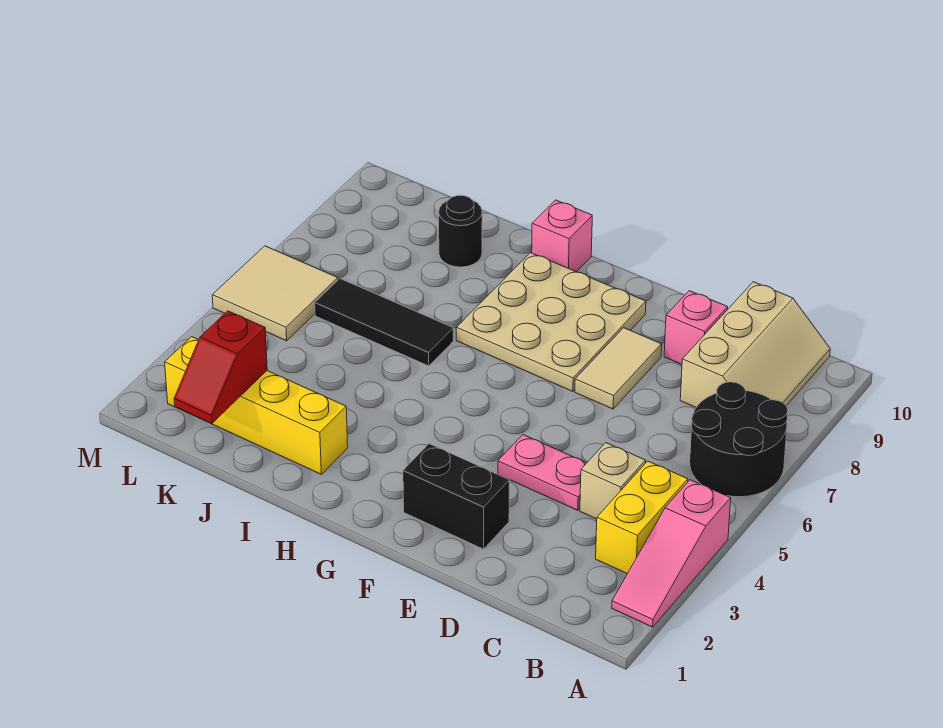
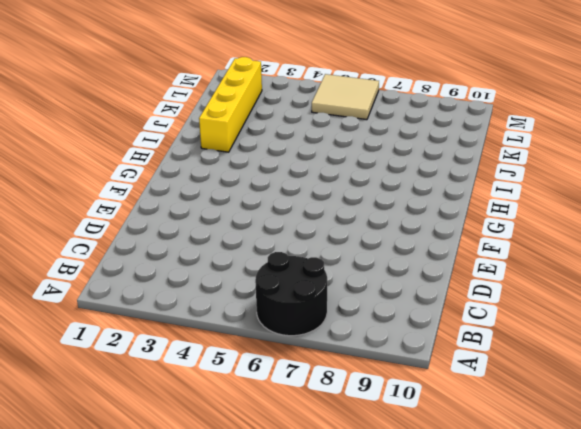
none -> pink 1x3 slope [612,480,731,627]
none -> yellow 1x2 brick [596,461,688,574]
none -> tan 2x3 slope [680,282,830,407]

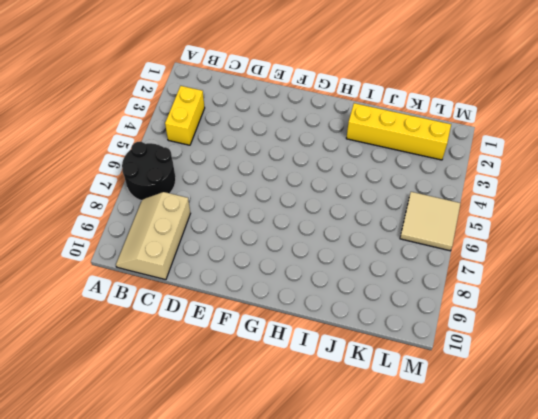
none -> pink 1x3 slope [612,480,731,627]
none -> tan 1x1 brick [580,443,646,519]
none -> pink 1x2 plate [498,435,586,510]

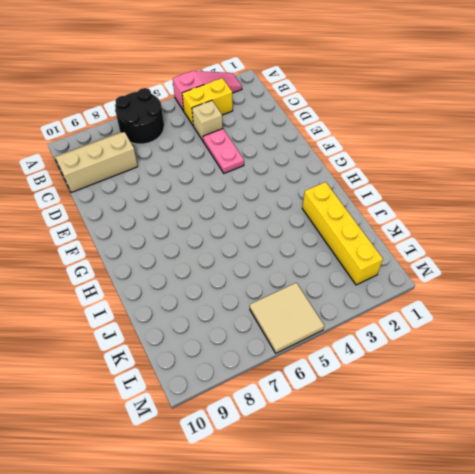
none -> pink 1x1 brick [664,291,728,364]
none -> black 1x2 brick [403,444,509,549]
none -> tan 1x2 tile [575,328,662,409]

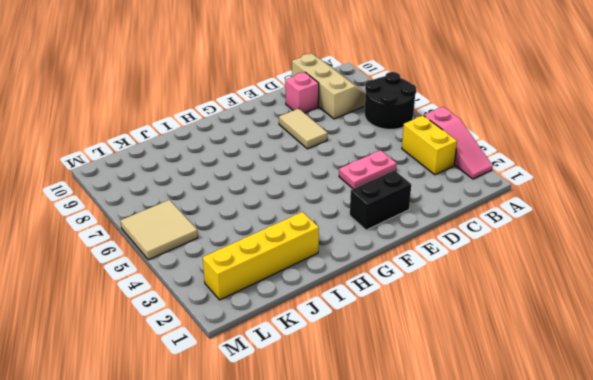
none -> tan 1x1 brick [580,443,646,519]
none -> tan 3x3 plate [456,253,646,391]
none -> pink 1x1 brick [532,200,592,272]

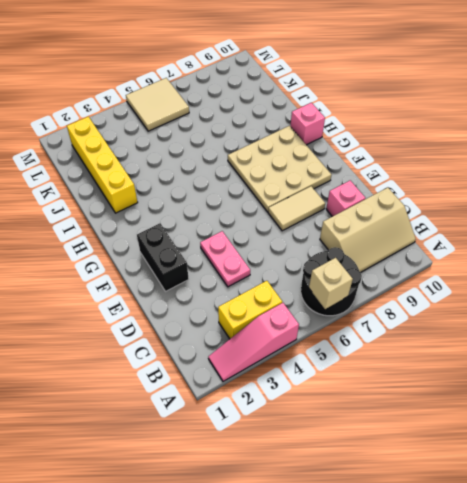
tan 1x1 brick [309,258,353,309] -> tan 1x1 brick moved to [580,443,646,519]
none -> black 1x3 tile [315,279,453,366]
none -> black 1x1 round brick [439,195,482,267]
none -> red 1x2 slope [174,311,267,423]

